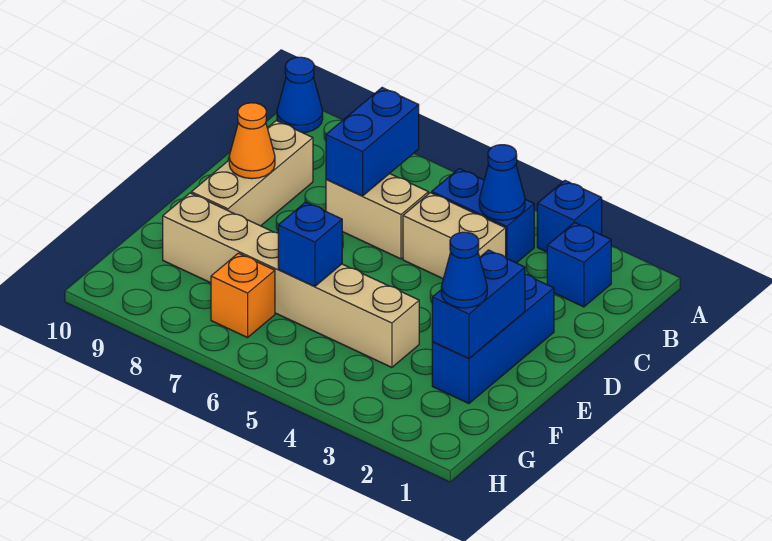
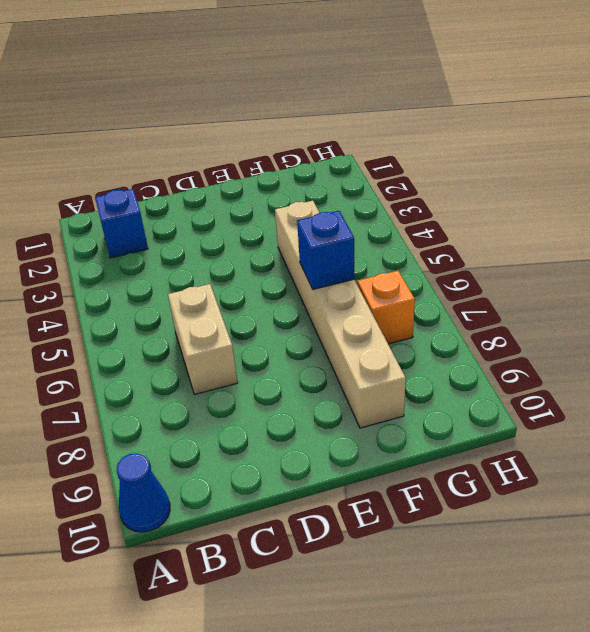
none -> blue 1x1 brick [537,181,602,252]
none -> blue 1x2 brick [432,169,534,263]
none -> tan 1x2 brick [403,193,506,279]

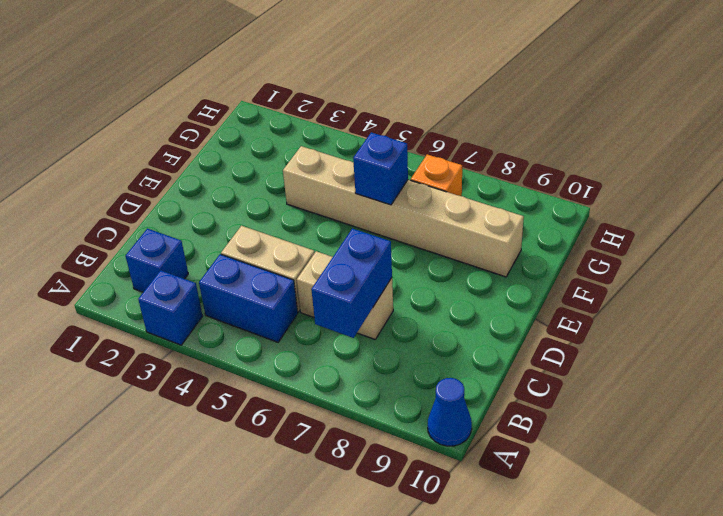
none -> tan 1x3 brick [191,121,313,226]
none -> blue 1x3 brick [432,274,554,403]
none -> blue 1x1 cone [479,145,525,220]

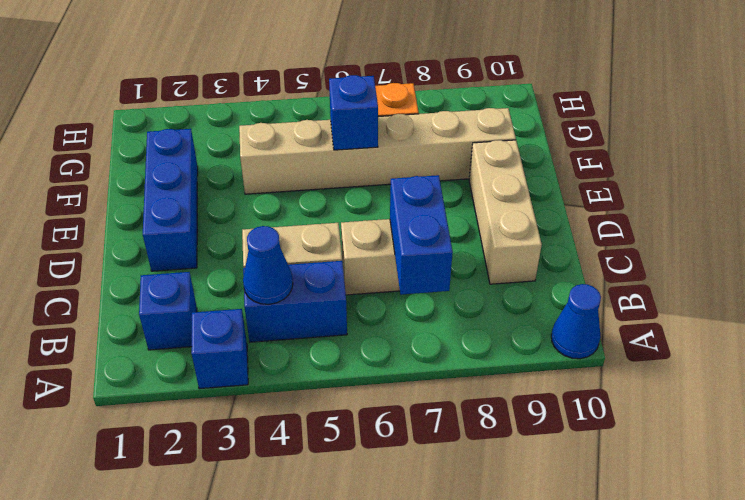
none -> orange 1x1 cone [229,103,275,179]
none -> blue 1x2 brick [432,250,525,359]
none -> blue 1x1 cone [441,232,487,308]

